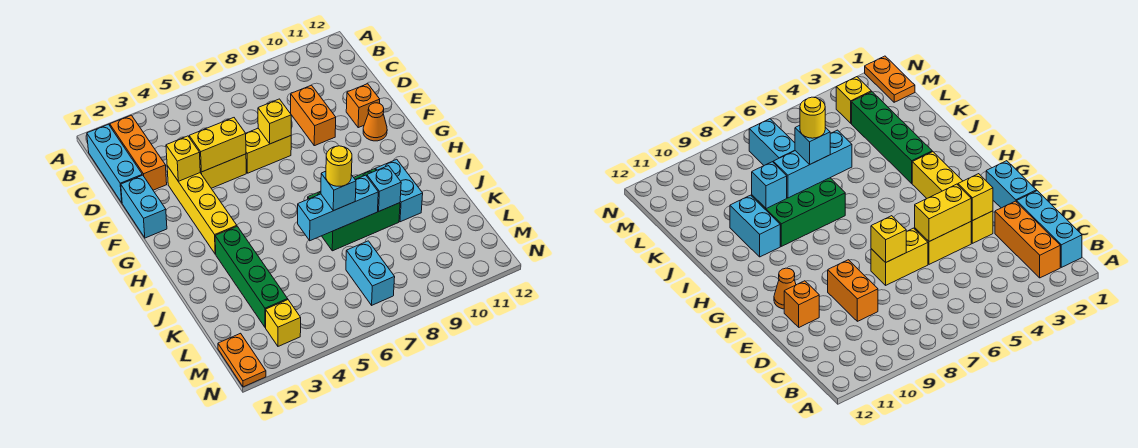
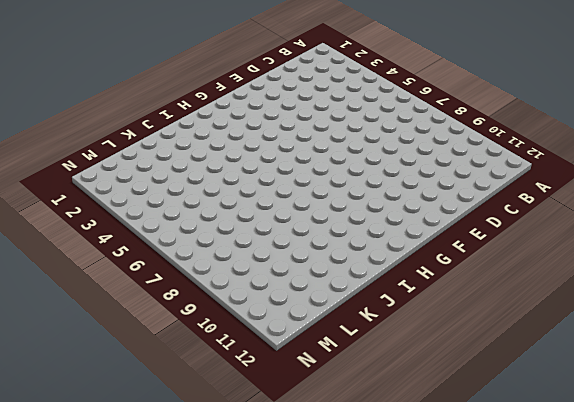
none -> cyan 1x3 brick [87,124,142,203]
none -> orange 1x3 brick [110,115,167,190]
none -> orange 1x2 brick [291,85,336,146]

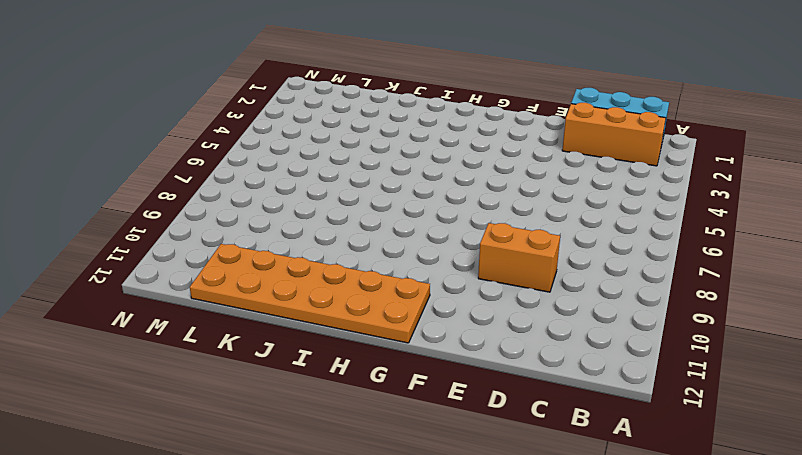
orange 2x6 plate [190,244,430,343] -> none
none -> cyan 1x2 brick [121,175,167,238]
none -> yellow 1x4 brick [167,166,237,254]
none -> yellow 1x2 brick [200,154,246,188]

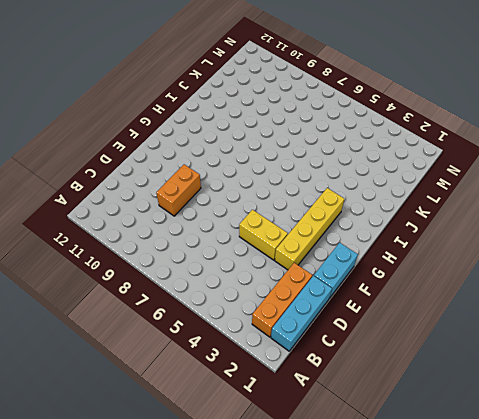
none -> yellow 1x2 brick [246,128,291,173]
none -> orange 1x1 brick [346,84,380,128]
none -> orange 1x1 cone [363,103,387,141]

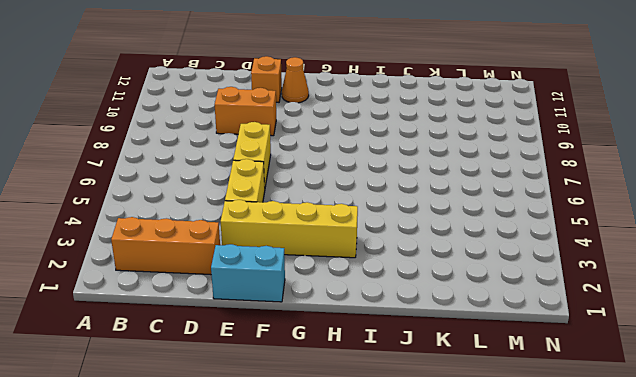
none -> cyan 1x3 brick [87,124,142,203]
none -> green 1x4 brick [215,226,288,328]
none -> green 2x3 brick [308,169,400,251]

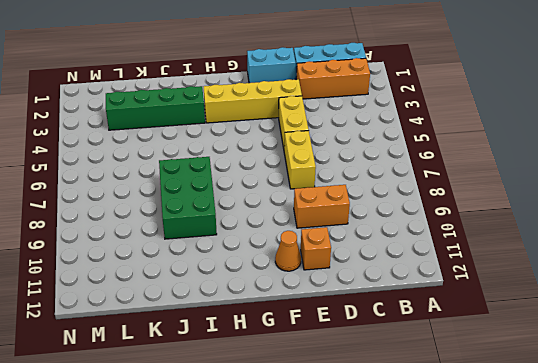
none -> cyan 1x2 brick [376,159,423,222]
none -> cyan 1x2 brick [346,241,395,305]
none -> orange 1x2 plate [218,333,266,387]

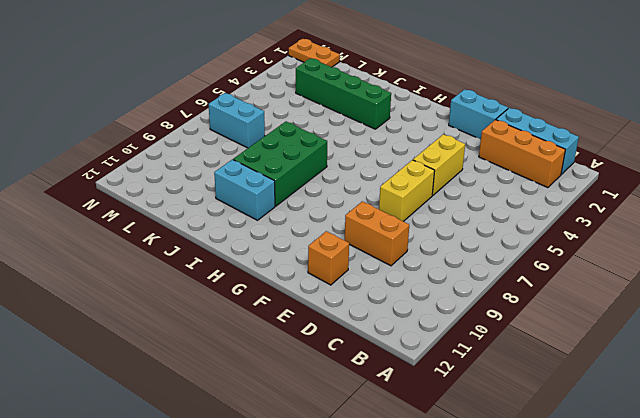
none -> yellow 1x4 brick [167,166,237,254]
none -> orange 1x1 cone [363,103,387,141]
none -> yellow 1x1 brick [266,300,301,346]

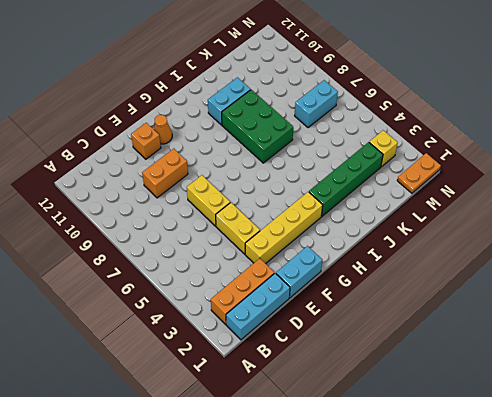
none -> yellow 1x1 brick [166,136,200,181]
none -> yellow 1x2 brick [189,118,246,172]
none -> yellow 1x1 brick [258,99,291,144]

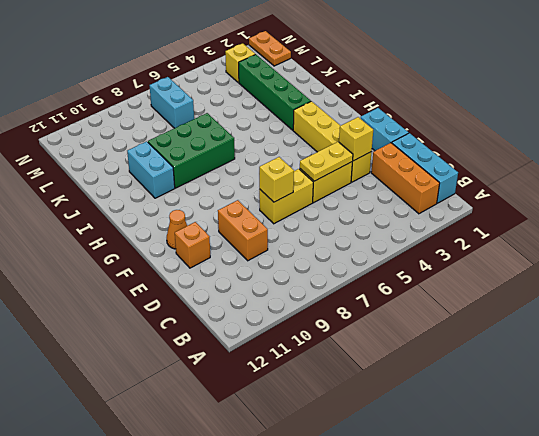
yellow 1x2 plate [300,142,353,181] -> yellow 1x2 brick [189,118,246,172]
none -> cyan 1x3 brick [298,175,378,241]
none -> cyan 1x1 brick [367,166,401,211]
none -> cyan 1x1 brick [321,171,356,211]

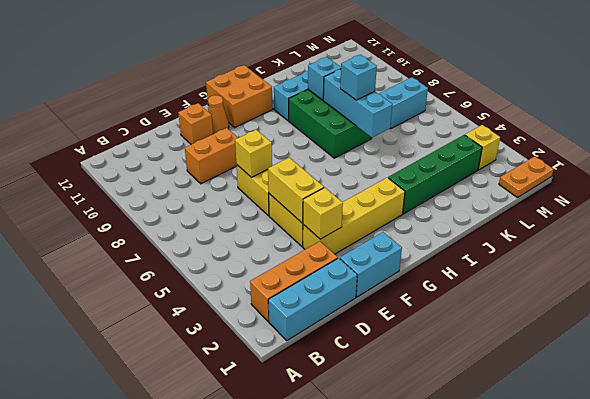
orange 2x2 brick [206,65,273,127] -> none
none -> yellow 1x1 round brick [326,146,352,186]

